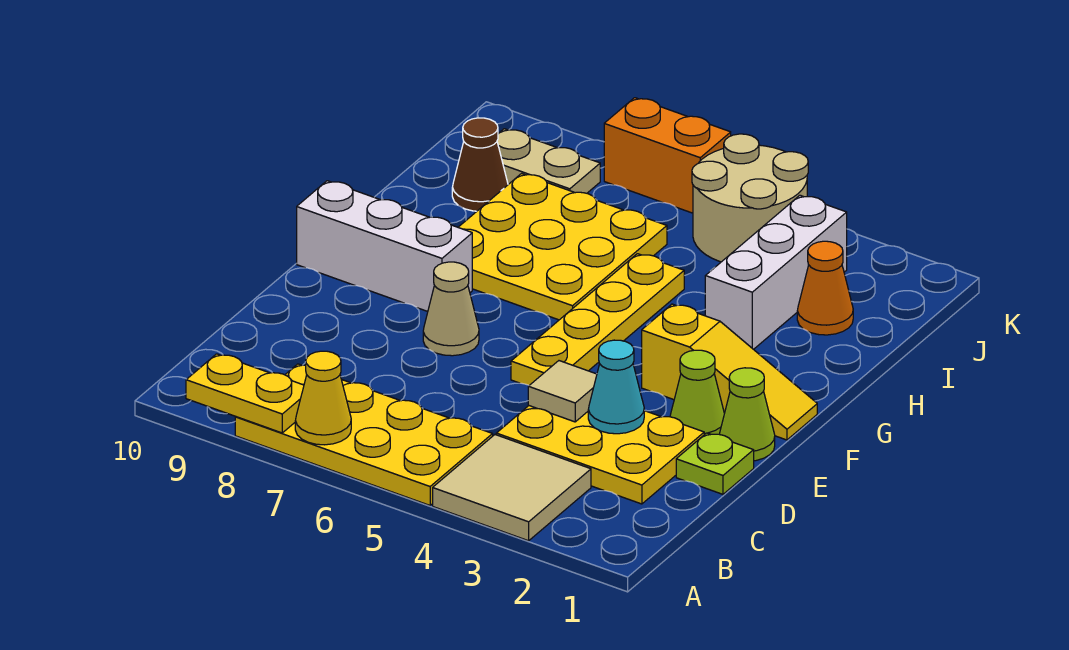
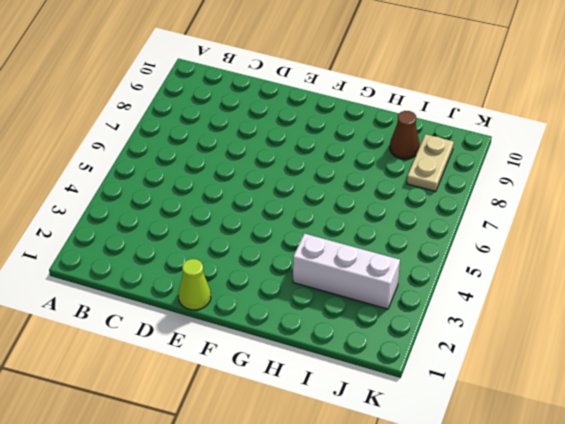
none -> tan 2x2 tile [433,435,591,541]
none -> yellow 2x4 plate [235,364,493,505]
none -> yellow 2x3 plate [496,406,704,504]

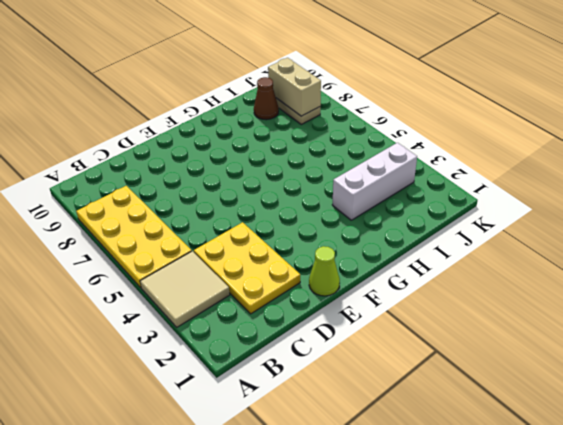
tan 1x2 brick [268,58,321,116] -> none
none -> lime 1x1 plate [676,433,754,494]
none -> lime 1x1 cone [670,350,724,435]
none -> yellow 1x4 plate [511,254,684,385]

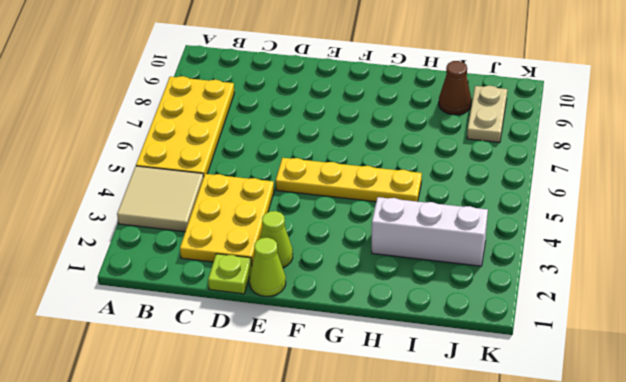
none -> tan 1x1 cone [423,262,479,356]
none -> yellow 1x3 slope [642,304,817,440]
none -> white 1x3 brick [297,181,472,311]

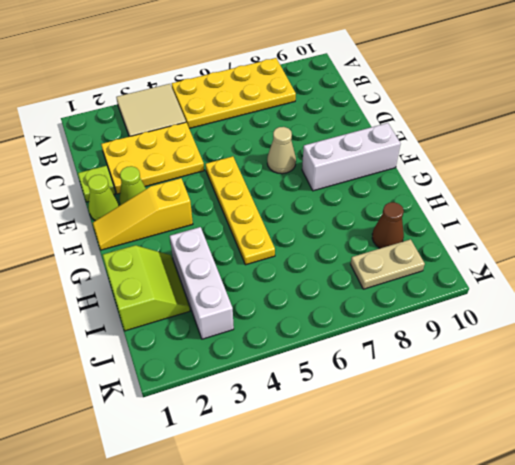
lime 2x2 slope [103,245,190,331] -> orange 1x1 cone [797,241,853,335]
none -> yellow 3x3 plate [458,174,667,320]
none -> tan 2x2 round brick [692,134,808,262]
none -> orange 1x2 brick [604,98,731,213]

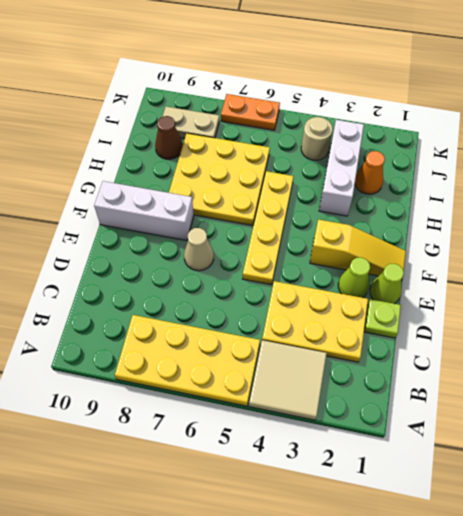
tan 1x1 round brick [301,117,333,160] -> tan 2x2 round brick [692,134,808,262]
orange 1x2 plate [221,94,280,130] -> orange 1x2 brick [604,98,731,213]
none -> yellow 1x1 cone [295,351,351,445]
none -> yellow 1x2 plate [186,354,304,433]
none -> cyan 1x1 cone [588,340,645,434]

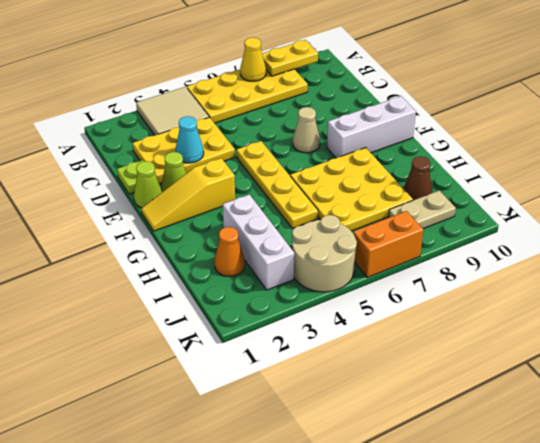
none -> tan 1x1 tile [528,361,597,422]

